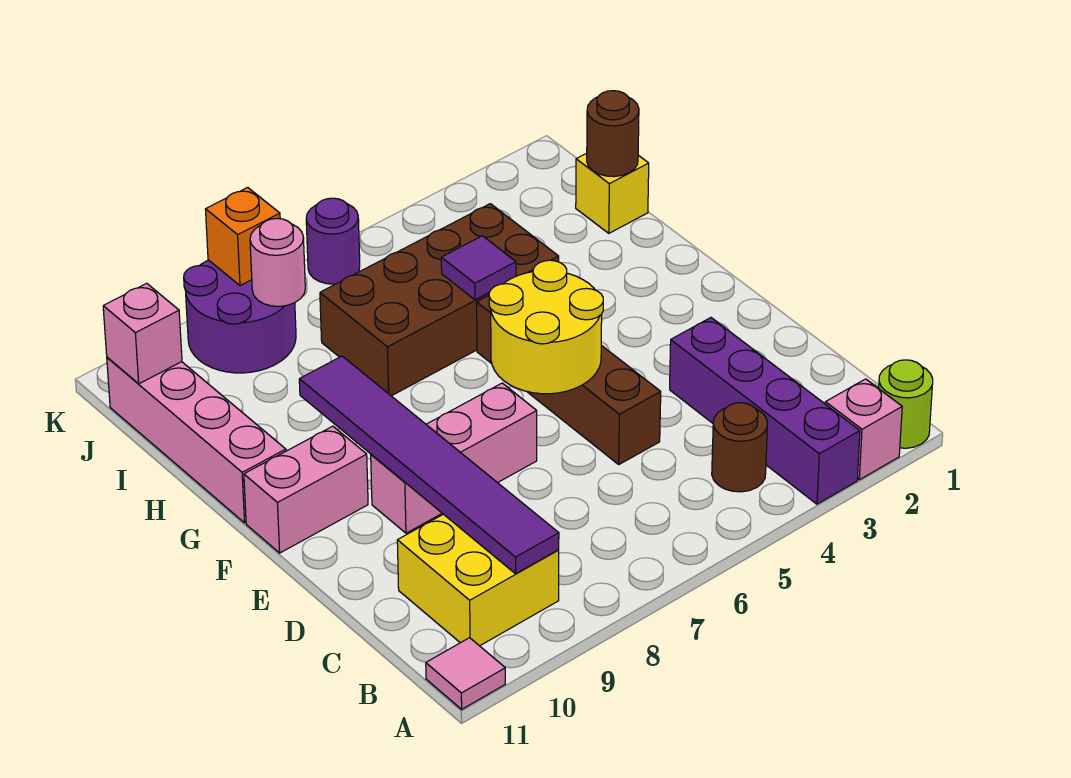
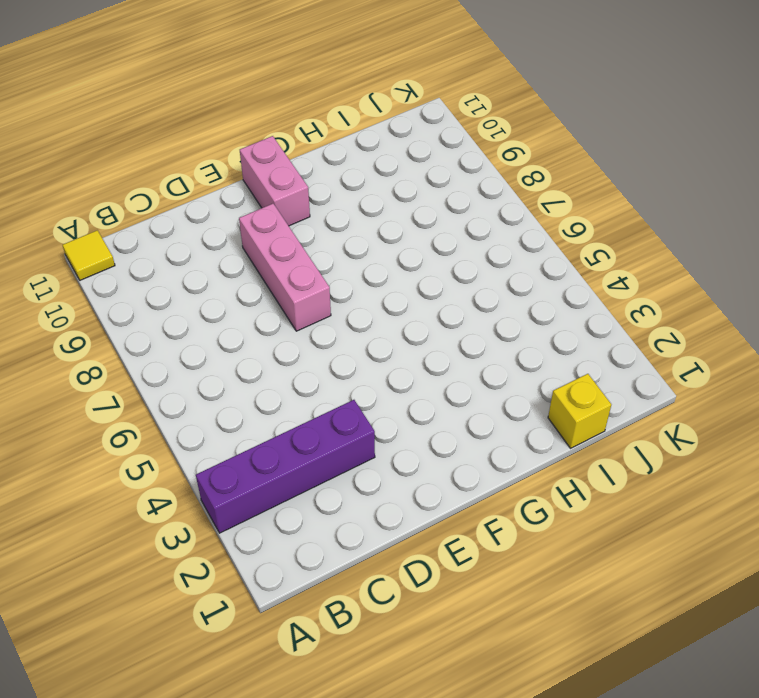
yellow 1x1 tile [63,230,115,280] -> pink 1x1 tile [426,638,505,709]
none -> lime 1x1 round brick [879,360,933,448]
none -> pink 1x1 brick [825,379,902,480]
none -> brown 1x1 round brick [712,403,768,492]

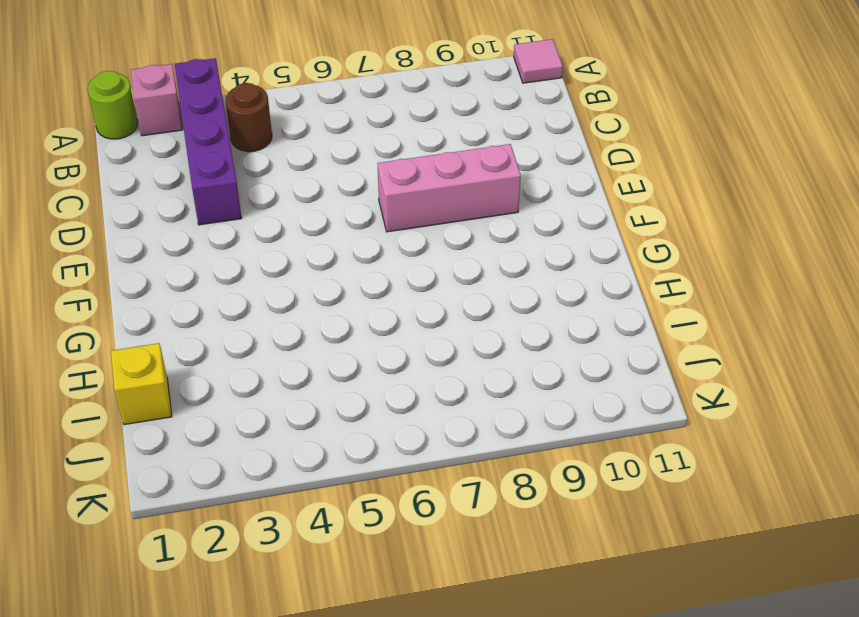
none -> yellow 2x2 brick [397,514,559,646]
none -> brown 1x4 brick [477,296,661,464]
none -> pink 1x2 brick [244,426,368,553]

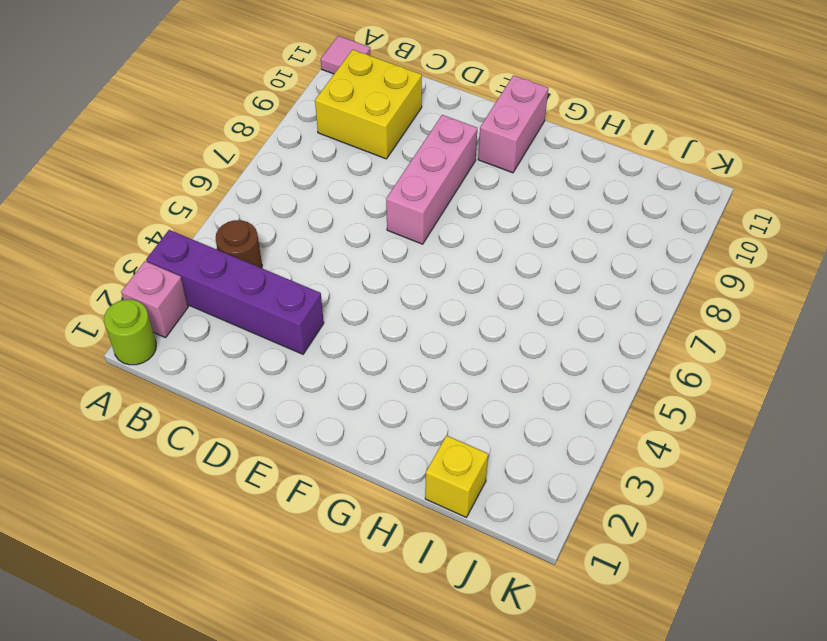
none -> brown 1x4 brick [477,296,661,464]
none -> pink 1x4 brick [107,357,286,523]
none -> brown 2x4 brick [320,204,559,396]

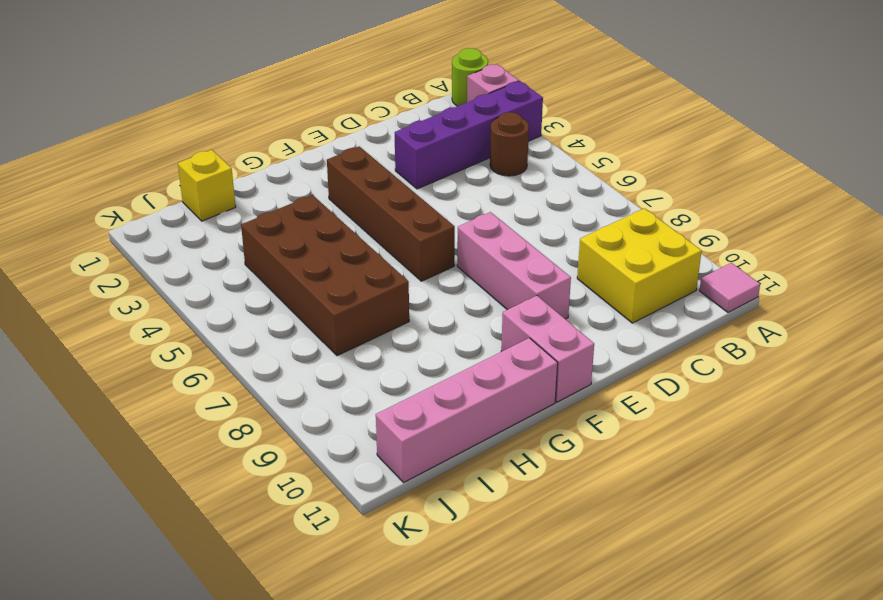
brown 1x4 brick [327,146,455,281] -> brown 1x4 brick turned to [477,296,661,464]
none -> purple 2x2 round brick [184,260,296,373]
none -> purple 1x1 round brick [306,198,360,284]
none -> purple 1x6 tile [299,356,559,574]

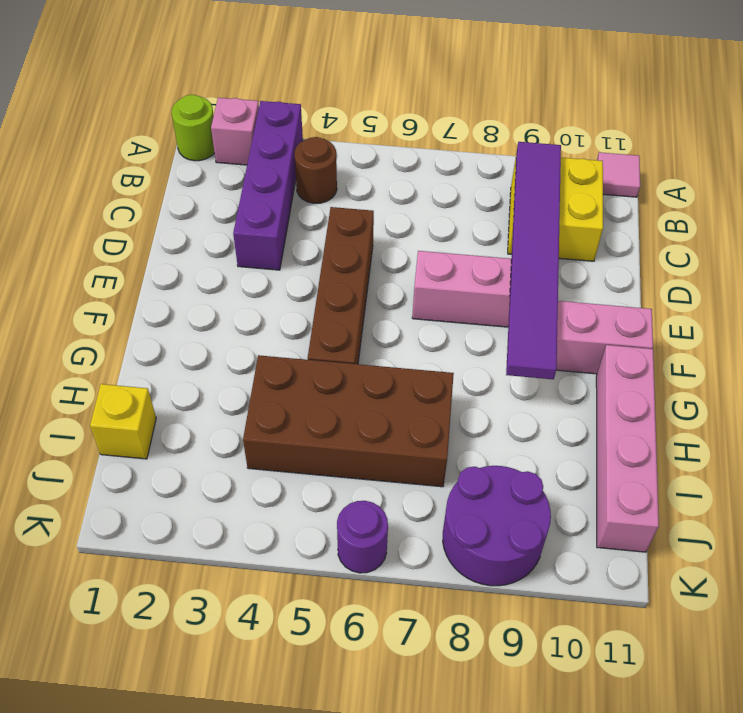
none -> yellow 2x2 round brick [489,260,603,394]
none -> purple 1x1 tile [441,236,516,300]
none -> brown 1x1 round brick [587,91,639,177]

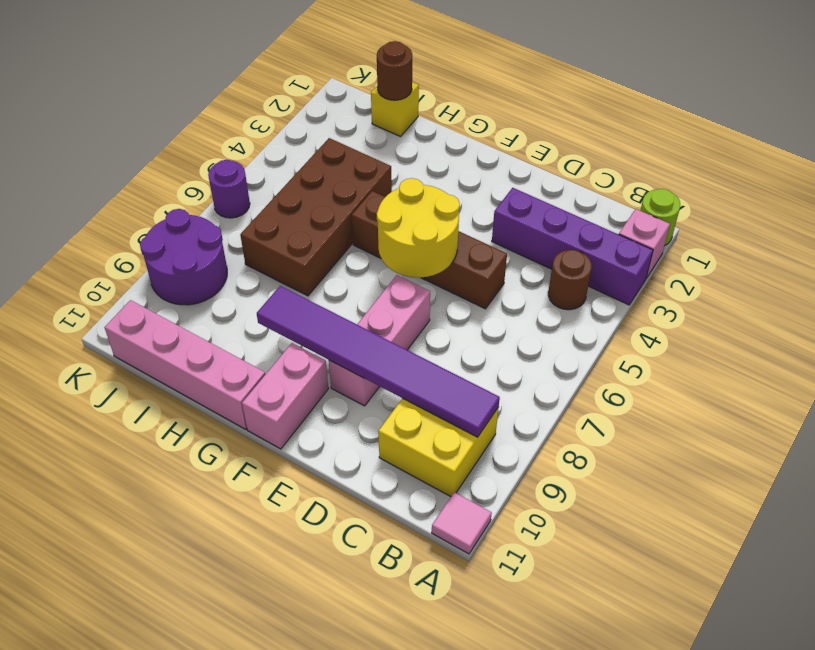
none -> purple 1x1 tile [441,236,516,300]
none -> pink 1x1 round brick [250,218,305,306]
none -> pink 1x1 brick [103,283,182,384]

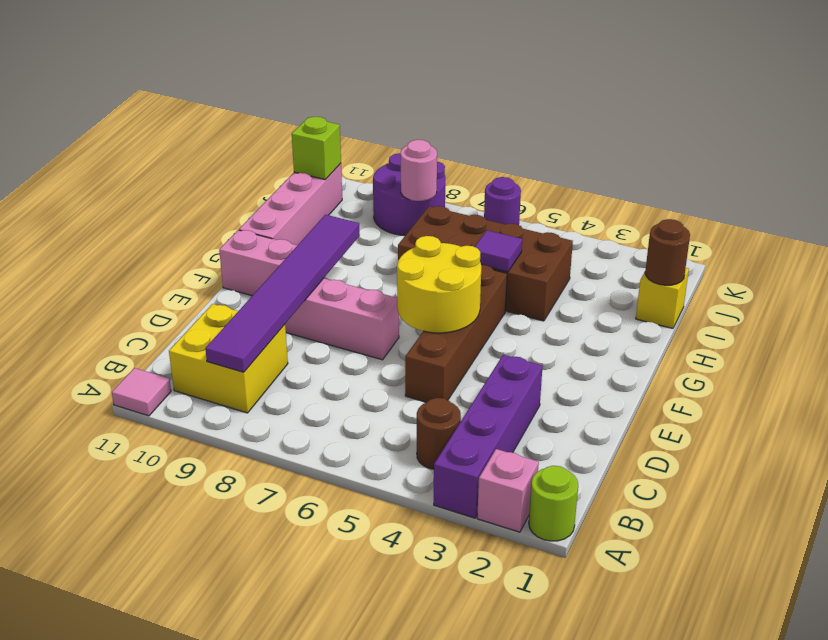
lime 1x1 brick [292,117,341,179] -> pink 1x1 brick [103,283,182,384]
none -> orange 1x1 brick [206,187,280,286]

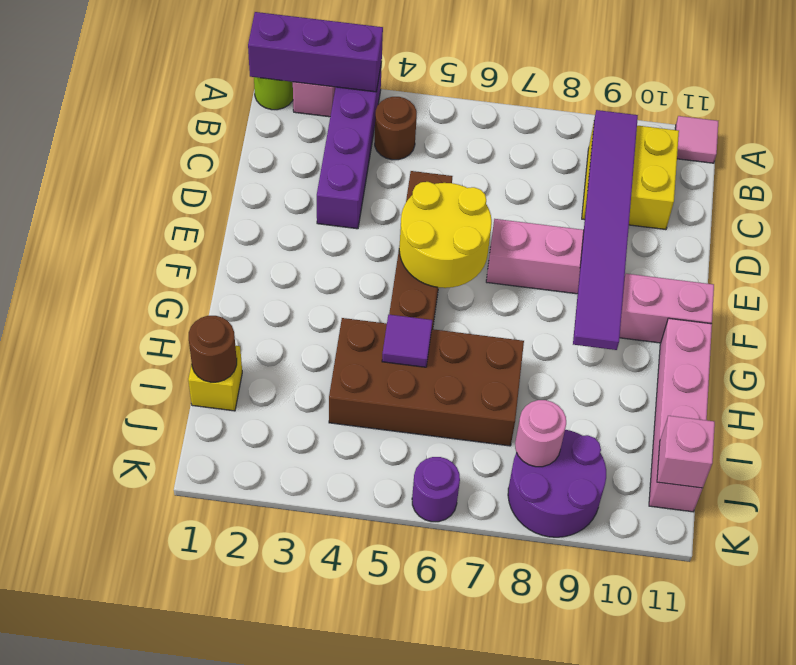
purple 1x3 brick [248,12,383,92] -> none
none -> orange 1x1 brick [206,187,280,286]

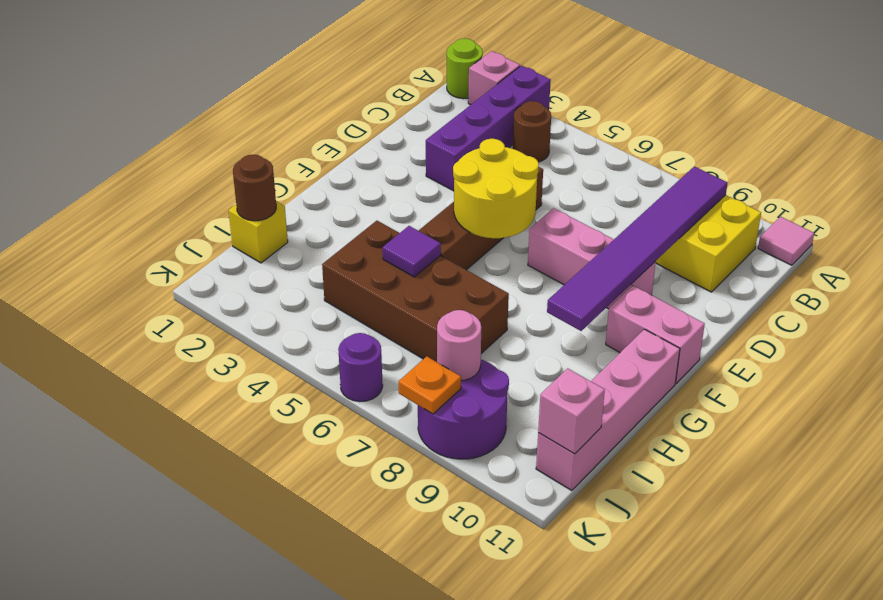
orange 1x1 plate [399,356,461,414] -> orange 1x1 brick [206,187,280,286]

